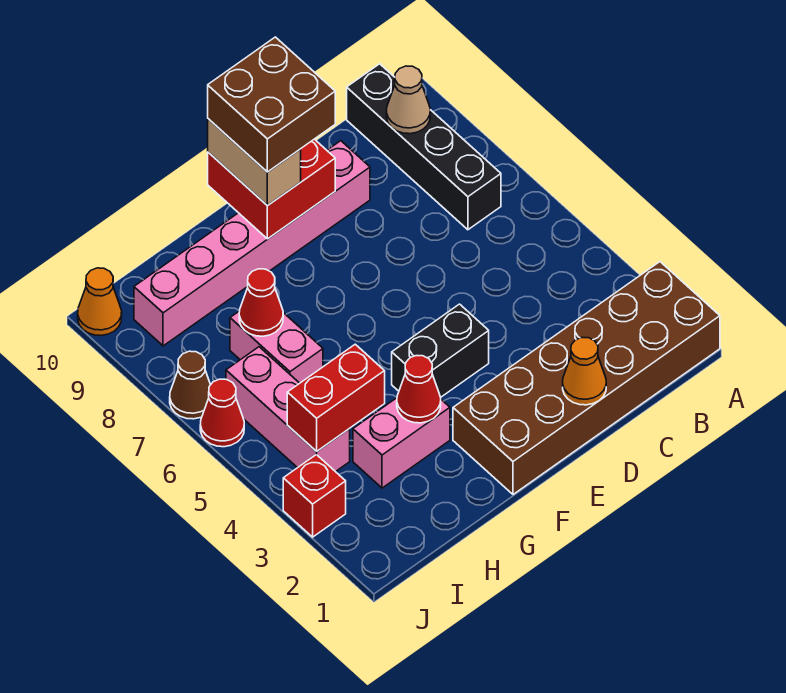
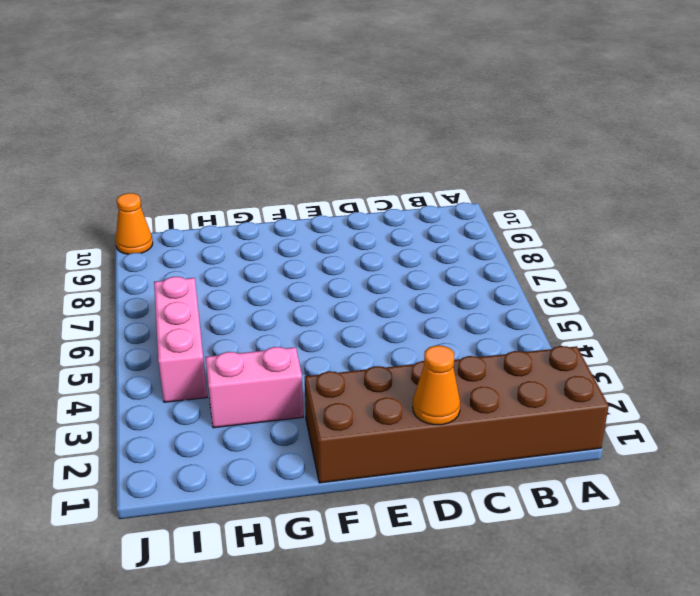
none -> black 1x4 brick [347,64,501,230]
none -> pink 1x6 brick [134,141,370,346]
none -> black 1x2 brick [392,304,489,397]

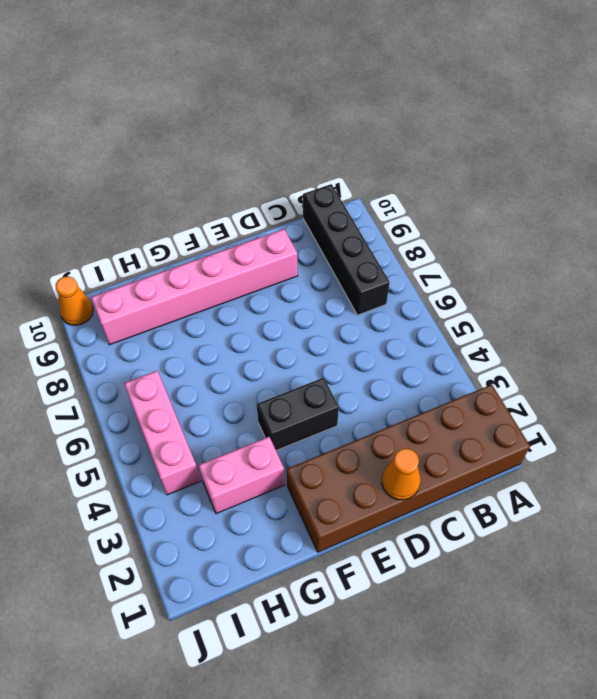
none -> pink 1x2 brick [230,311,323,383]
none -> red 1x1 brick [283,454,346,537]
none -> red 1x1 cone [200,379,244,447]

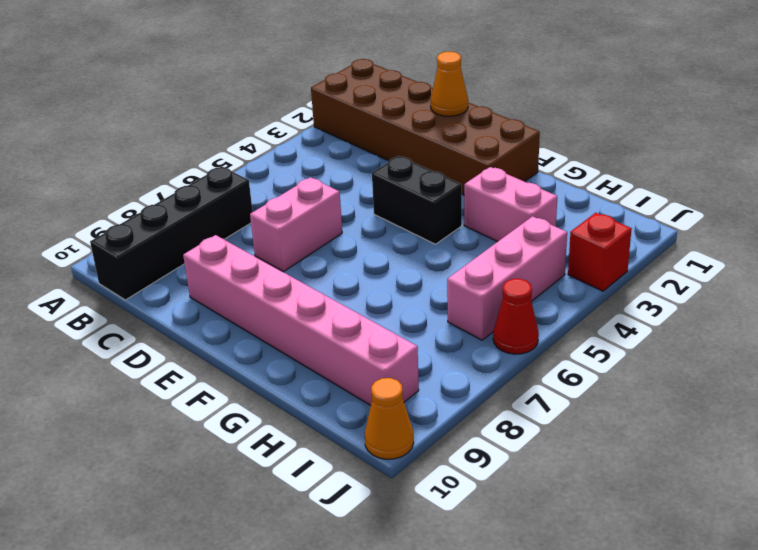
pink 1x2 brick [250,177,342,272] -> pink 1x2 brick moved to [230,311,323,383]
none -> brown 1x1 cone [170,351,210,419]
none -> tan 1x1 cone [386,66,430,134]
none -> red 2x2 brick [208,139,335,239]

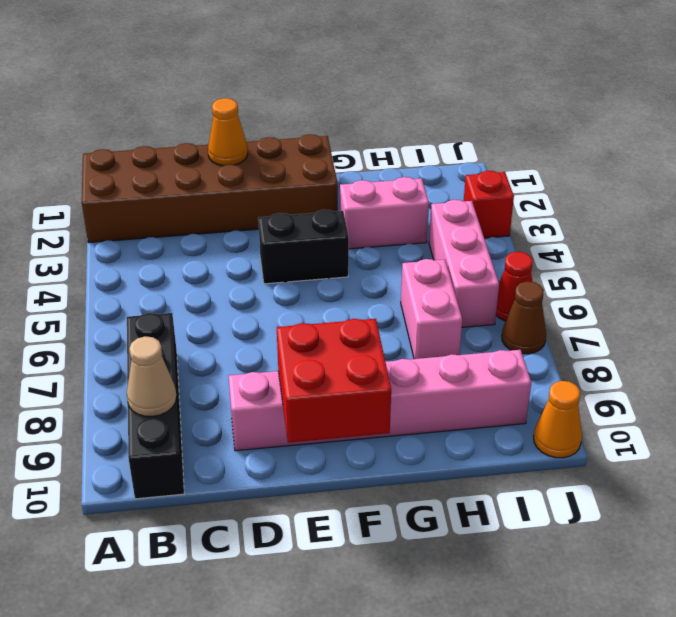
none -> red 1x1 cone [397,356,441,423]
none -> red 1x2 brick [287,344,385,451]
none -> red 1x1 cone [239,269,283,336]

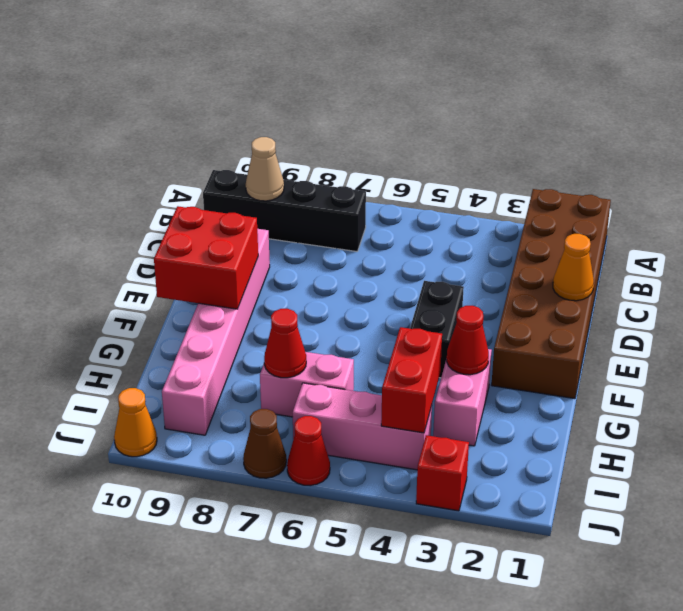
none -> tan 1x2 brick [208,119,301,206]
none -> brown 2x2 brick [208,37,335,172]

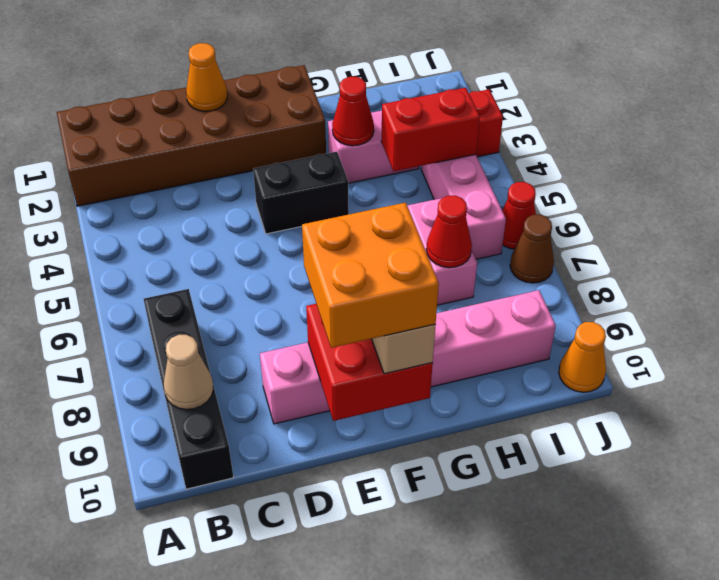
orange 2x2 brick [302,203,439,348] -> brown 2x2 brick [208,37,335,172]

